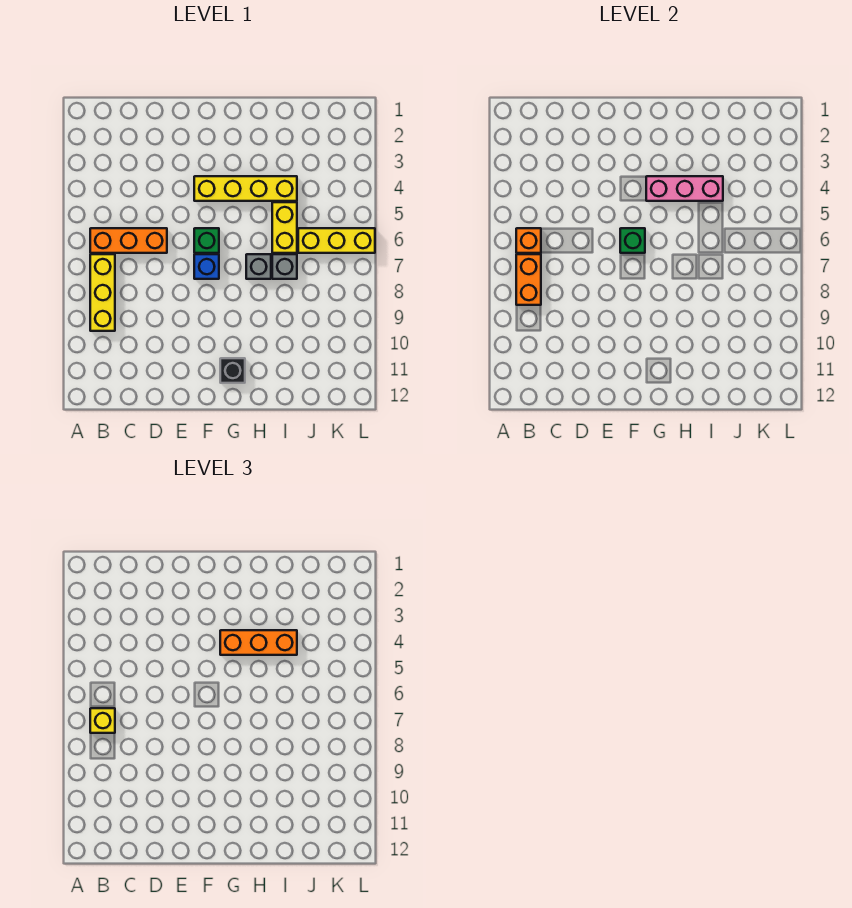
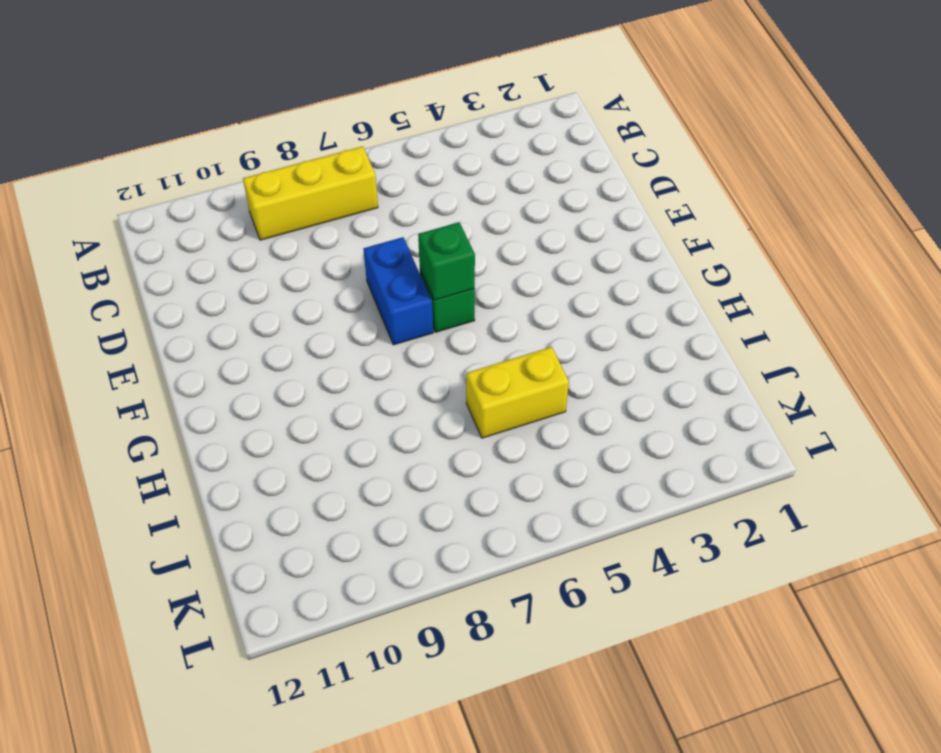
blue 1x2 brick [363,237,433,345] -> blue 1x1 brick [194,254,219,279]
none -> orange 1x3 brick [90,228,167,253]
none -> yellow 1x4 brick [194,176,297,201]
none -> black 1x1 brick [220,358,245,383]

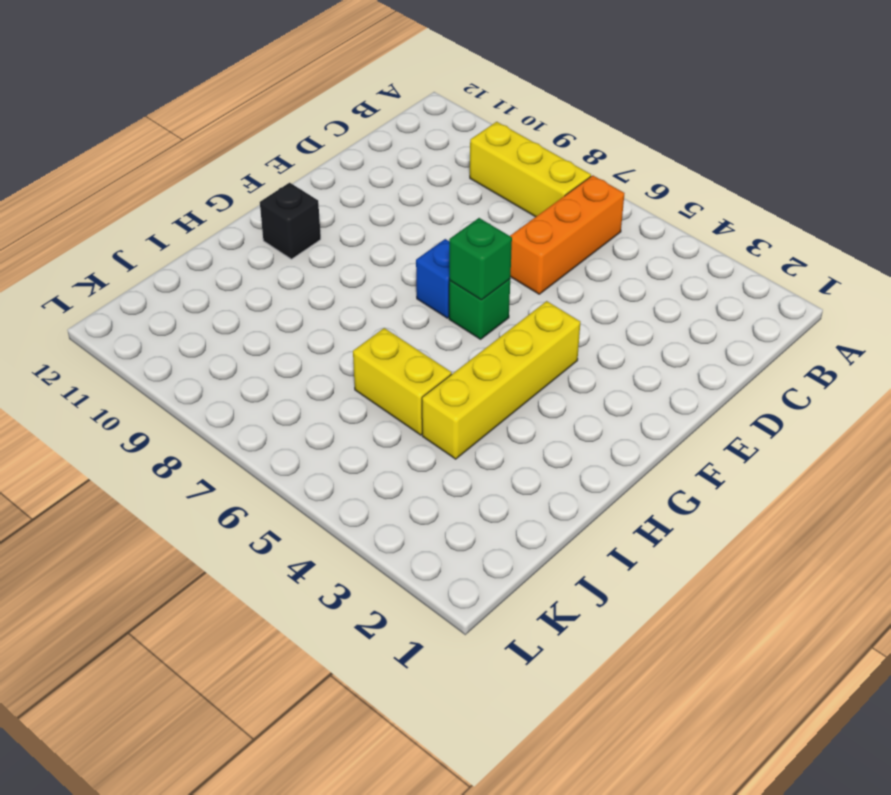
none -> grey 1x1 brick [246,254,271,279]
none -> grey 1x1 brick [272,254,297,279]
none -> yellow 1x3 brick [298,228,375,253]

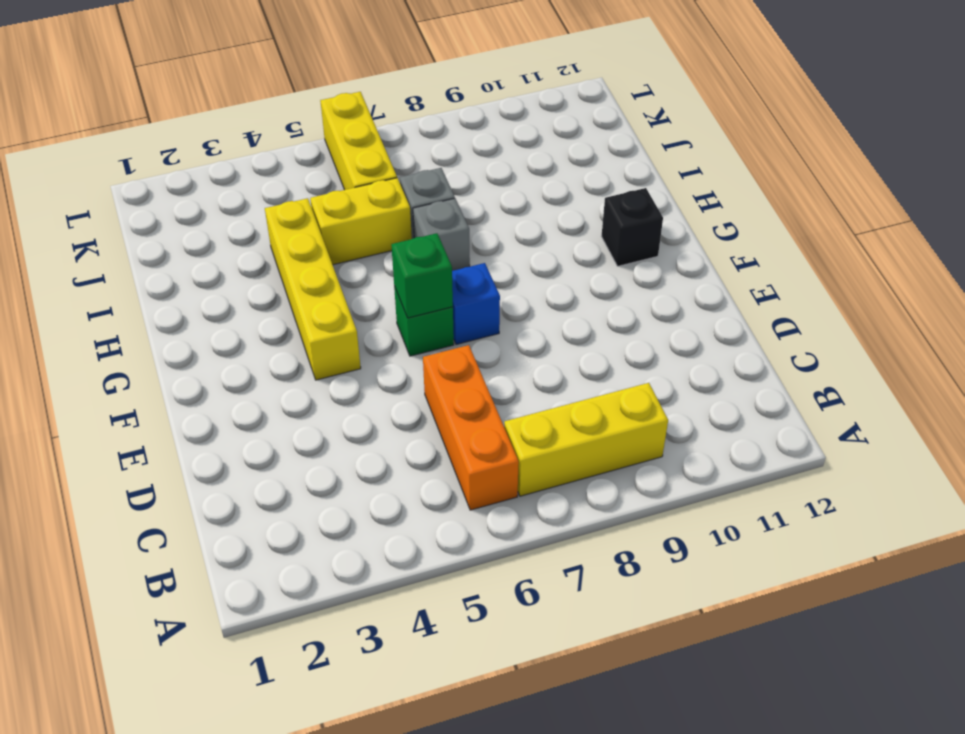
none -> orange 1x1 brick [516,228,541,253]
none -> orange 1x2 brick [516,254,541,305]
none -> pink 1x3 brick [646,176,723,201]

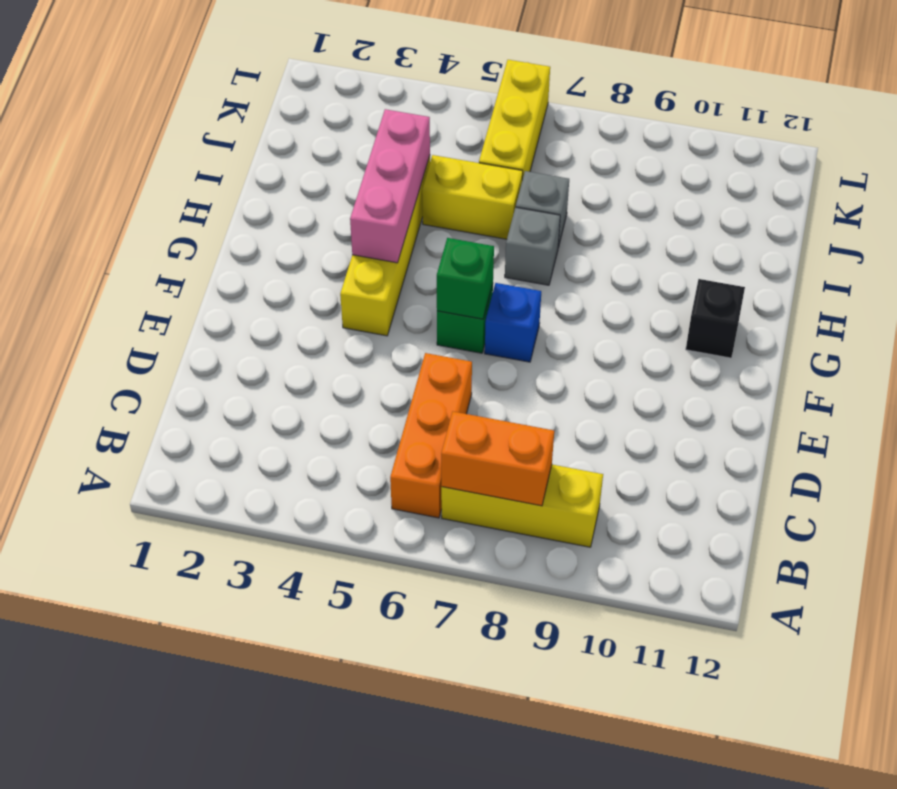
none -> orange 1x1 brick [516,228,541,253]
none -> yellow 1x1 brick [90,708,115,733]
none -> orange 1x3 brick [220,630,297,655]

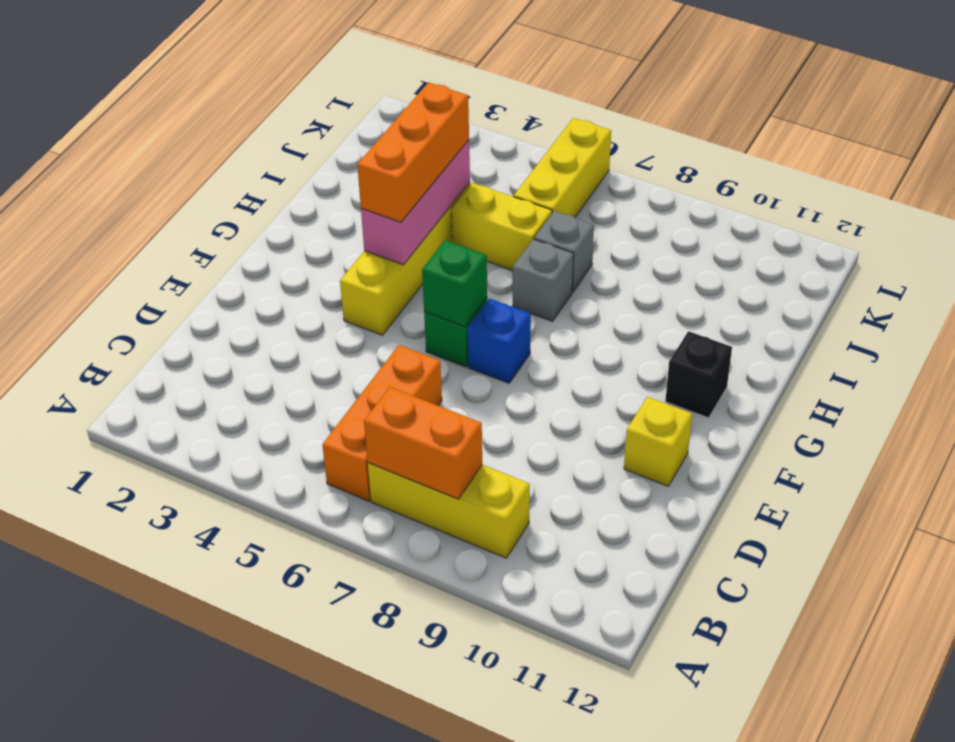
yellow 1x1 brick [624,397,692,486] -> yellow 1x1 brick moved to [90,708,115,733]
none -> orange 1x1 brick [516,228,541,253]

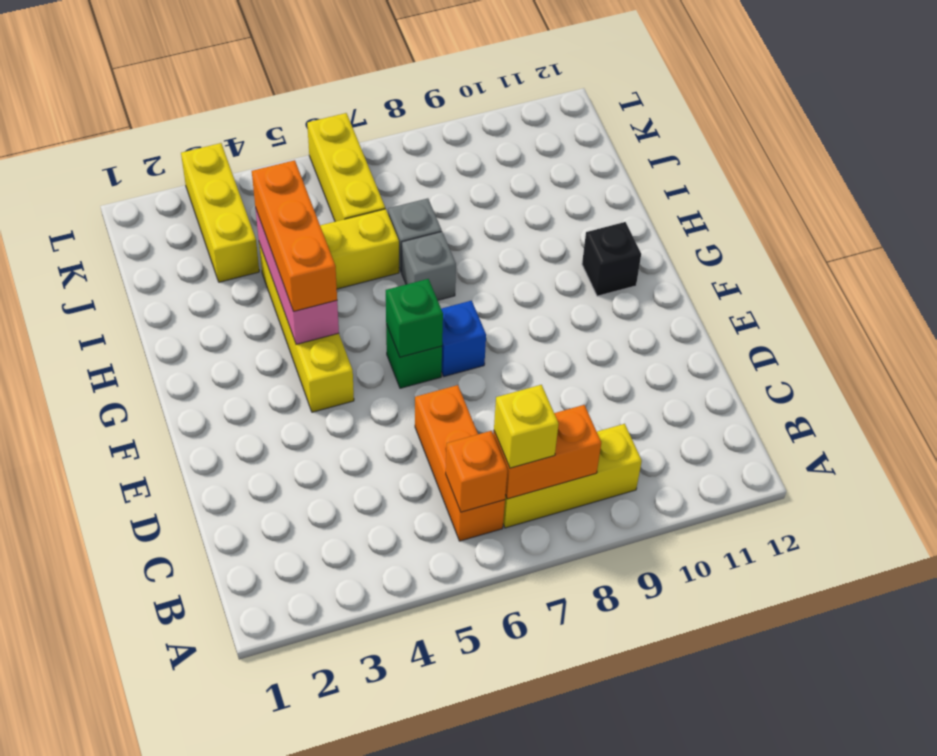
yellow 1x3 brick [181,143,259,282] -> none

